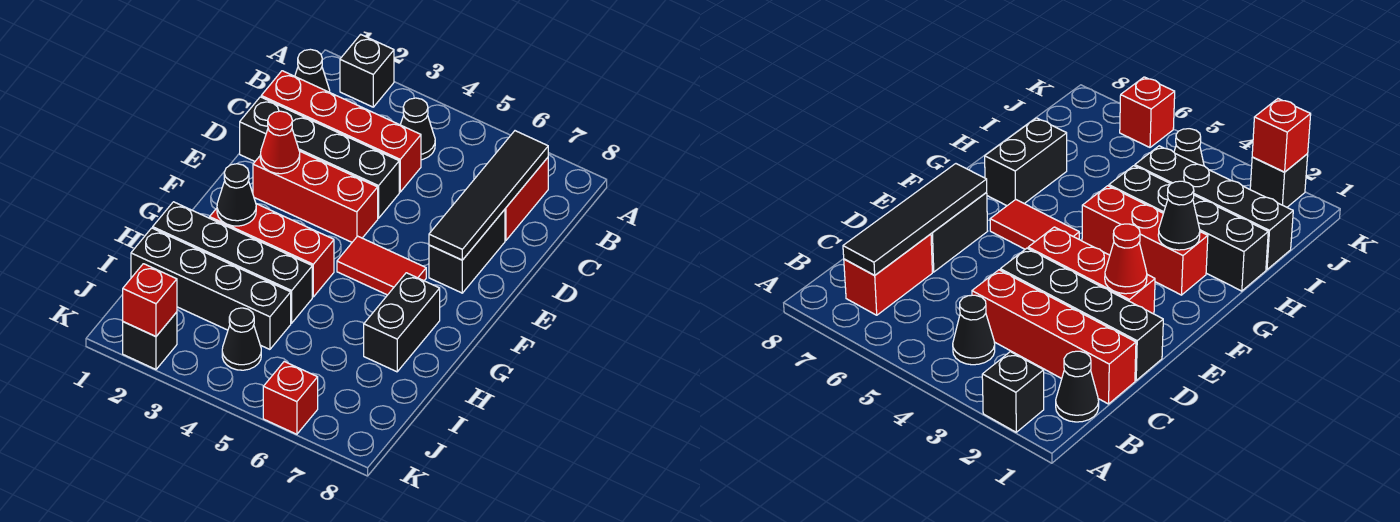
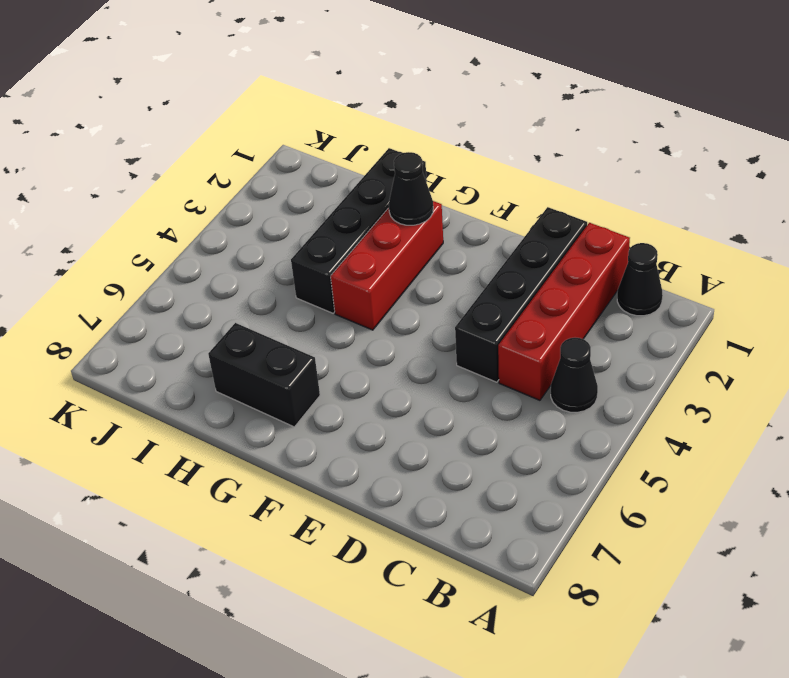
none -> black 1x1 brick [340,34,394,107]
none -> red 1x2 brick [505,158,548,241]
none -> black 1x2 brick [429,210,505,293]

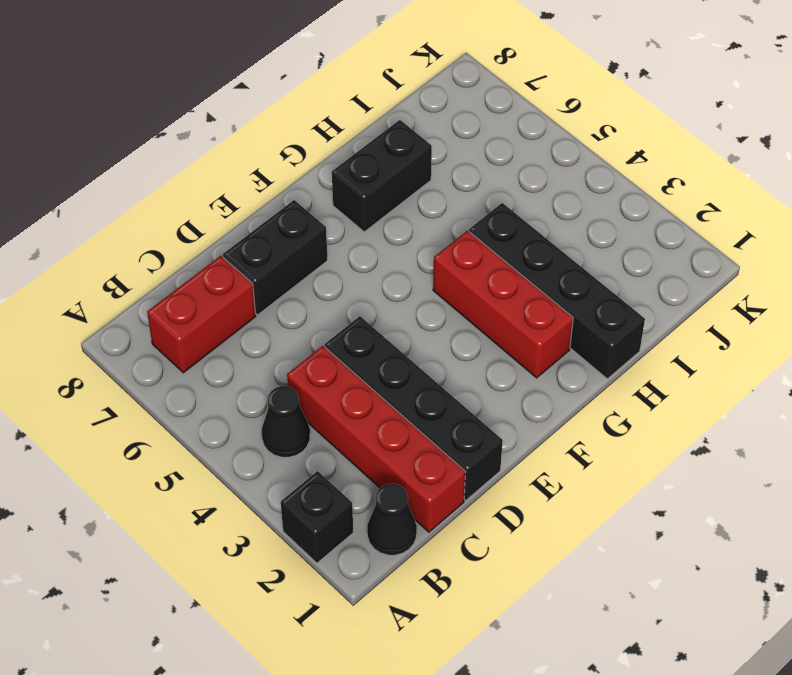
none -> red 1x3 brick [253,151,378,242]
none -> red 1x2 tile [337,236,426,295]
none -> black 1x4 brick [131,228,291,349]

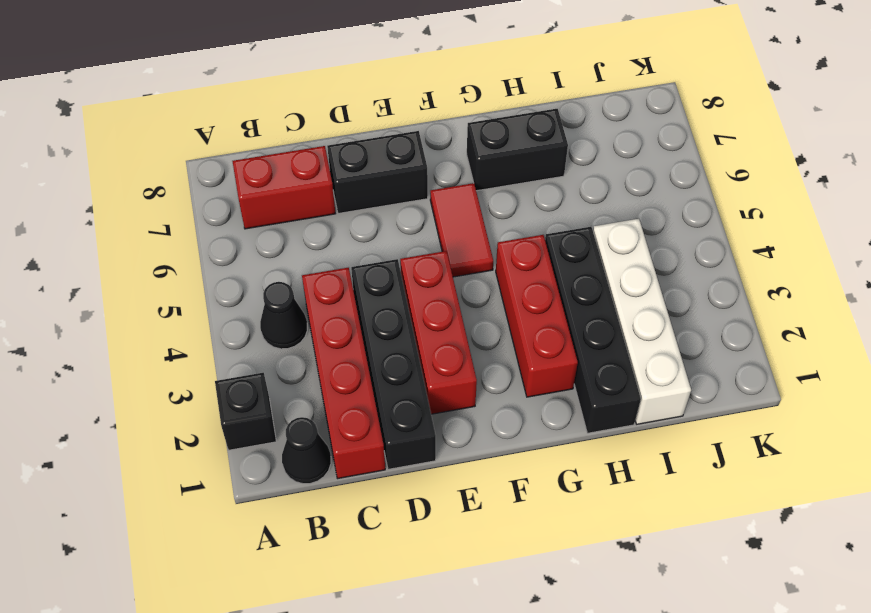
white 1x4 brick [593,219,691,424] -> black 1x4 brick [131,228,291,349]
none -> black 1x1 cone [222,308,261,370]
none -> black 1x1 brick [123,312,177,369]
none -> red 1x1 brick [263,362,318,434]

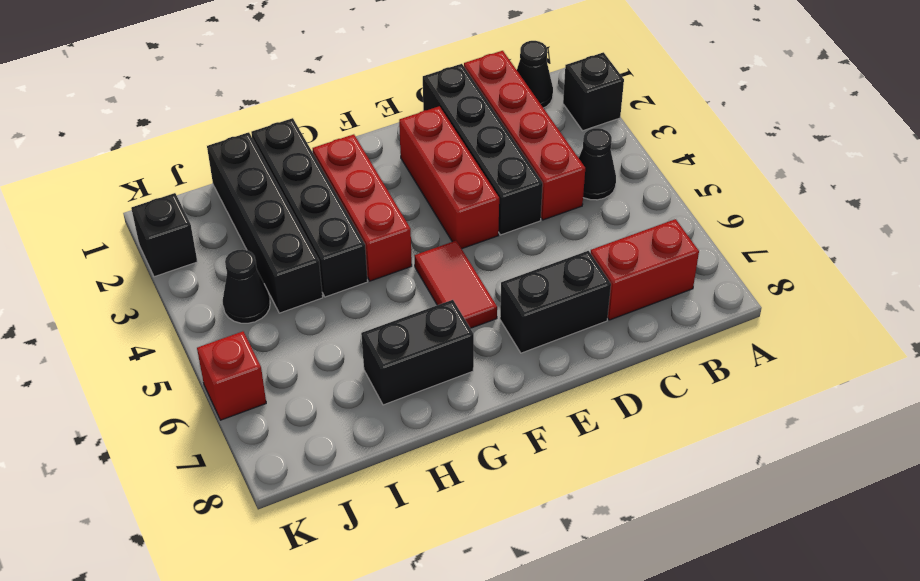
none -> black 1x4 tile [429,131,548,260]
none -> red 1x1 cone [260,111,300,174]
none -> black 1x1 cone [217,164,256,226]

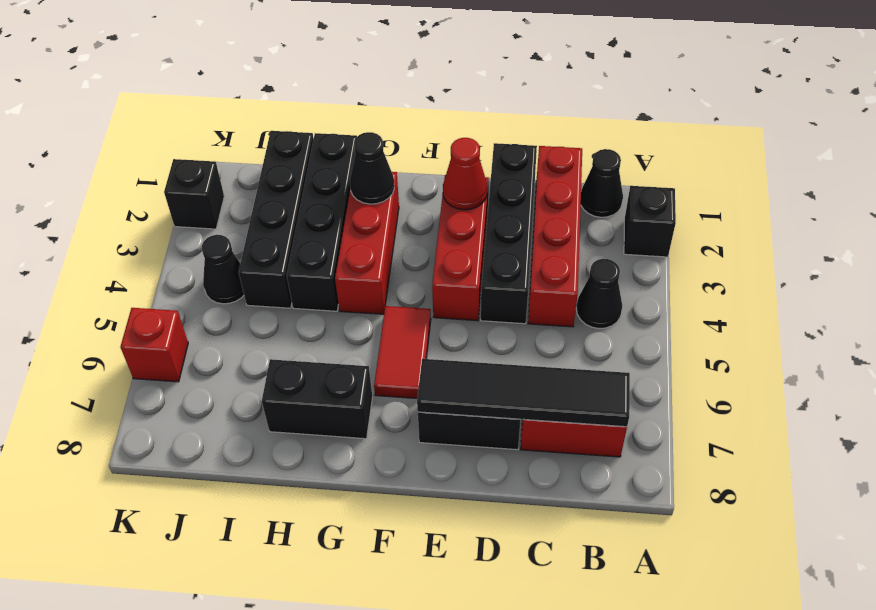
none -> red 1x1 brick [123,264,177,336]

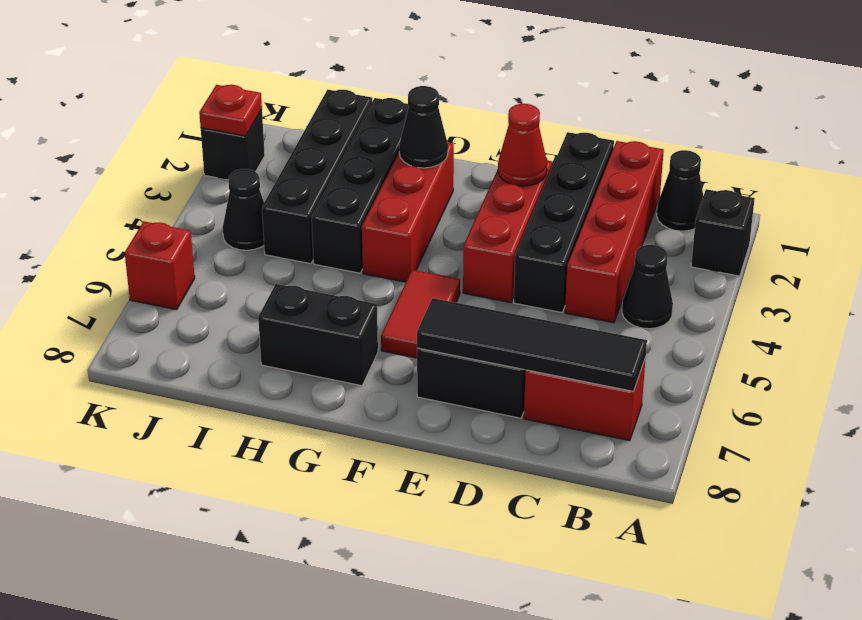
red 1x1 plate [199,85,262,136] -> red 1x1 brick [123,264,177,336]

